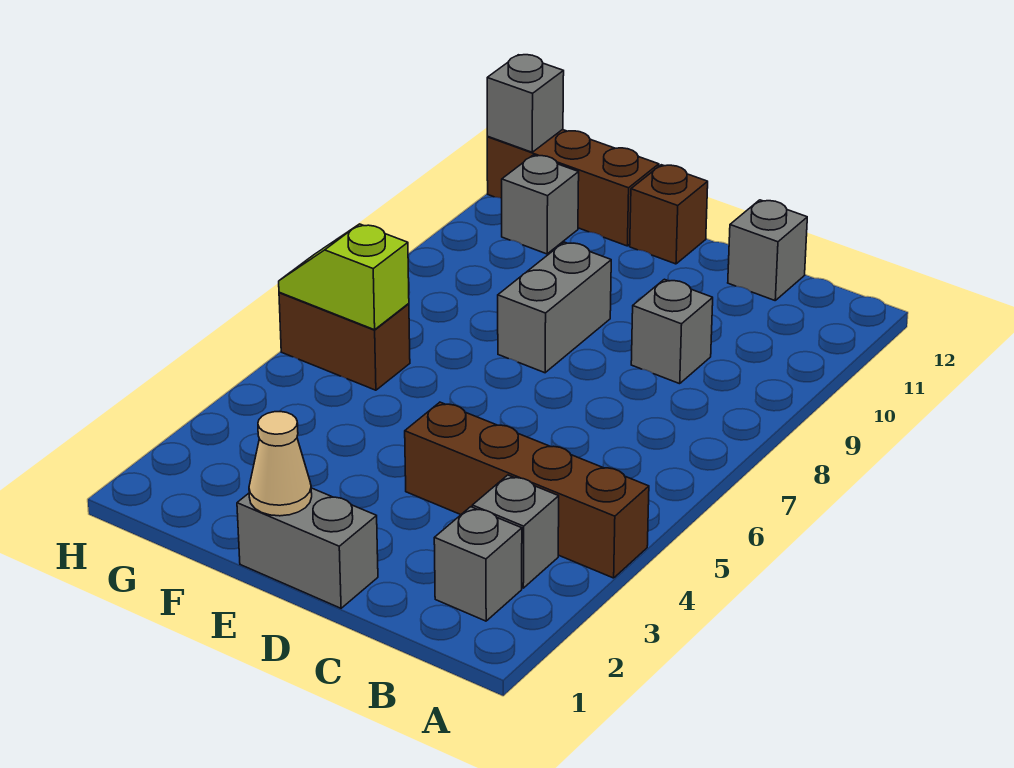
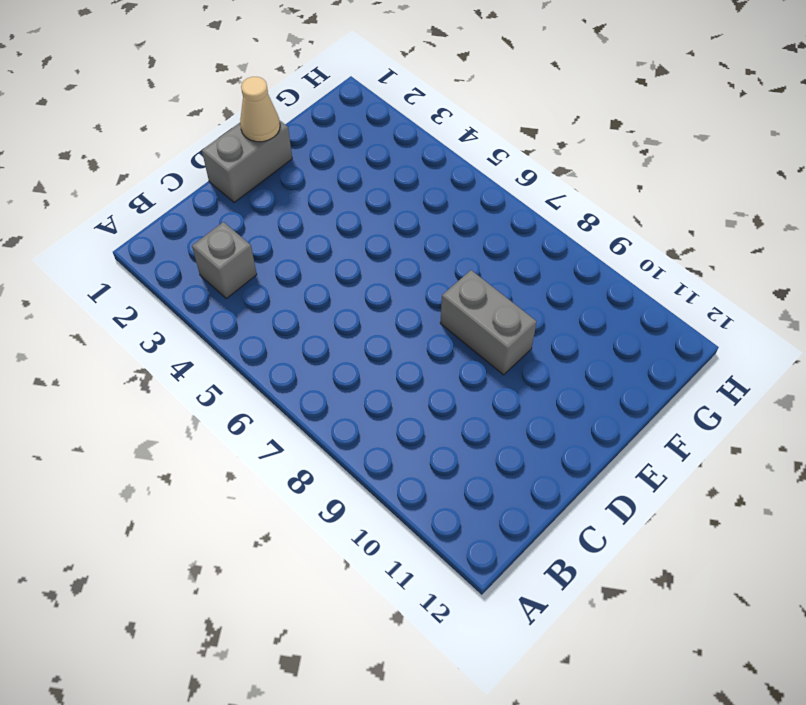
none -> brown 1x4 brick [405,402,649,578]
none -> grey 1x1 brick [434,507,522,621]
none -> grey 1x1 brick [631,279,713,384]

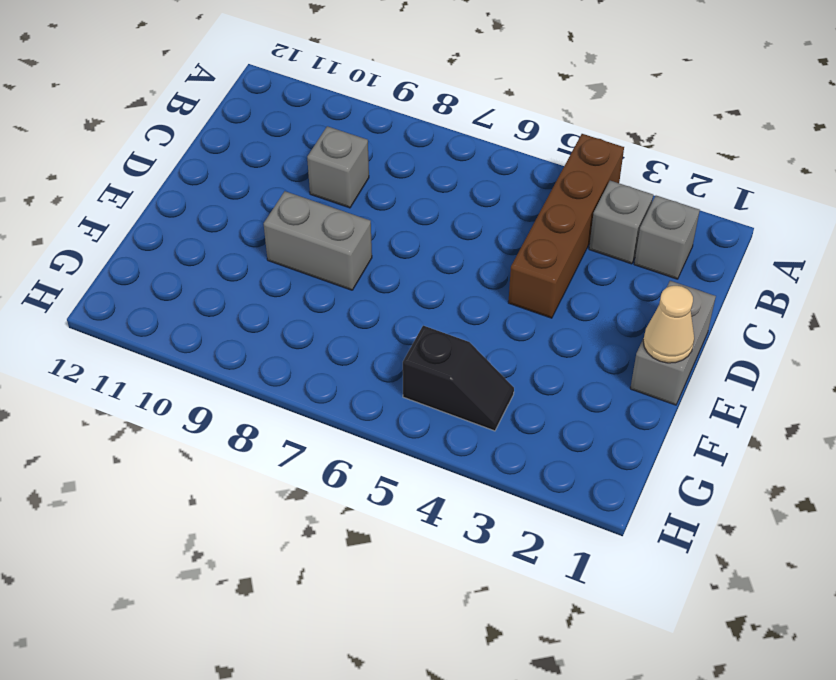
black 1x2 slope [403,326,514,431] -> none
none -> grey 1x1 brick [728,200,807,300]
none -> brown 1x1 brick [630,165,708,264]
none -> brown 1x3 brick [487,129,659,246]

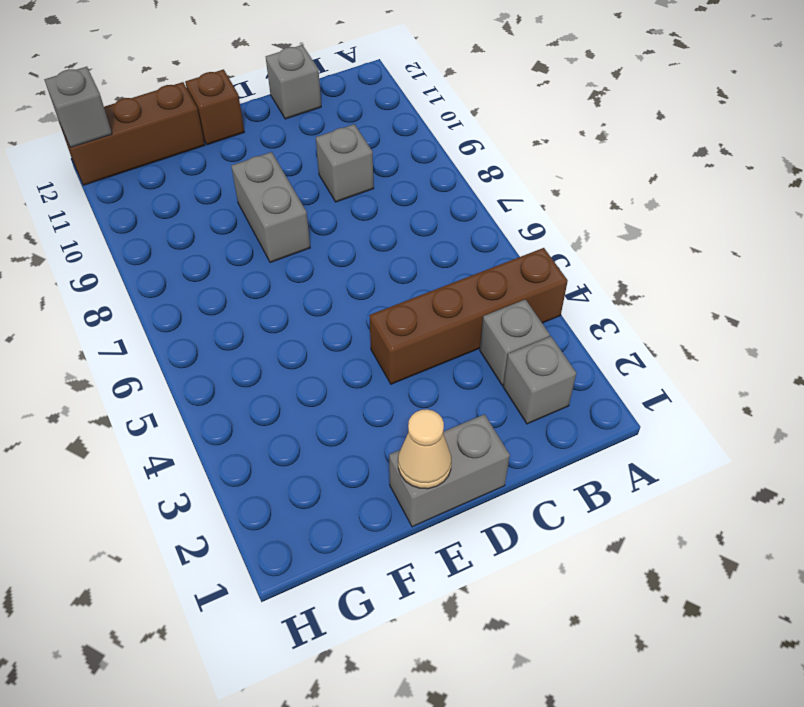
none -> brown 1x2 brick [279,292,410,390]
none -> grey 1x1 brick [502,155,579,254]
none -> lime 1x2 slope [279,224,409,330]

